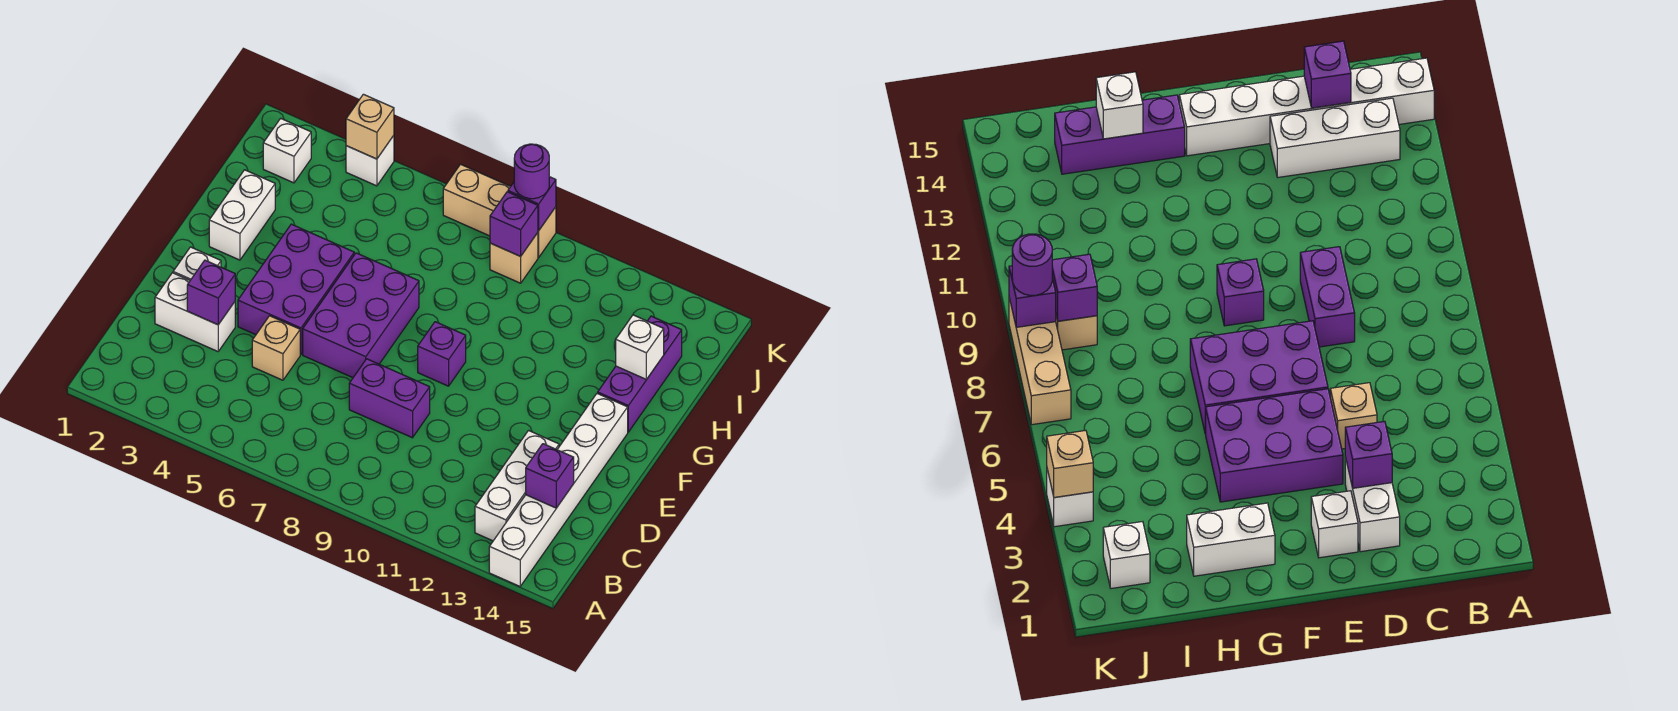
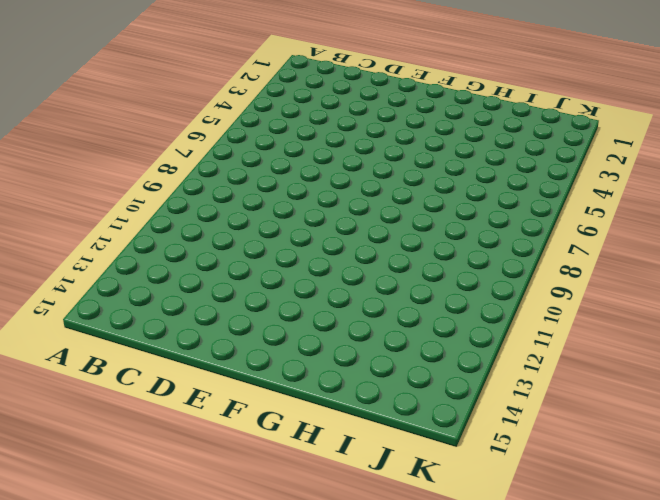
none -> white 1x6 brick [489,393,628,586]
none -> white 1x3 brick [475,431,559,541]
none -> white 1x2 brick [155,273,235,351]

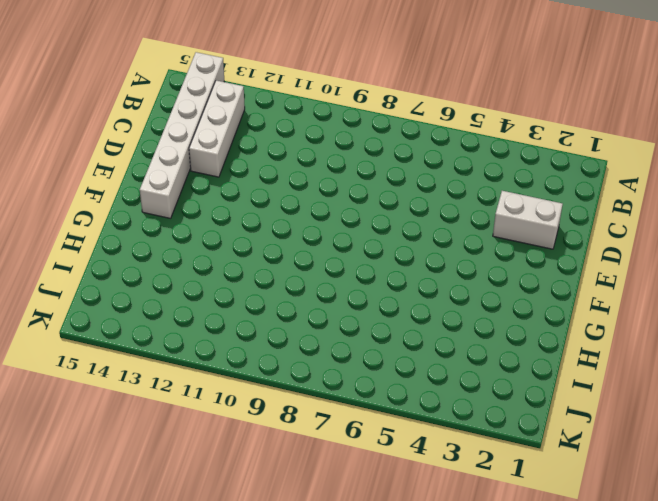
none -> tan 1x1 brick [252,316,300,380]
none -> purple 1x2 brick [349,359,430,438]
none -> white 1x1 brick [173,247,221,280]

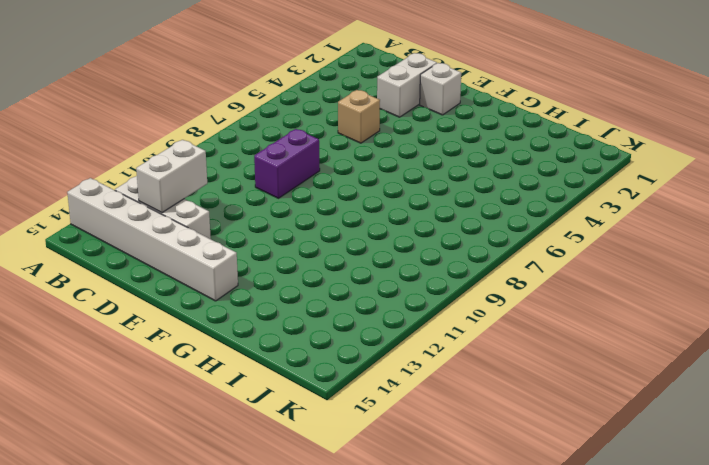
white 1x2 brick [136,140,207,213] -> white 1x2 brick turned to [209,170,275,260]
none -> purple 2x3 brick [238,224,354,355]
none -> purple 2x3 brick [303,253,419,378]
none -> purple 1x1 brick [418,322,466,386]

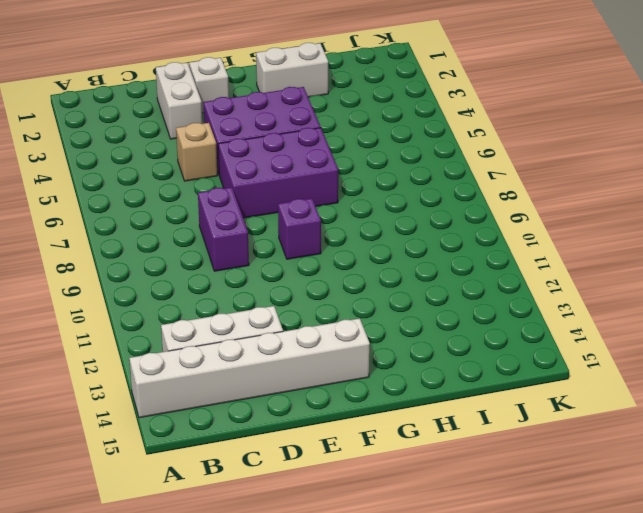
none -> purple 1x3 brick [598,316,682,432]
none -> white 1x1 brick [263,118,311,183]
none -> tan 1x1 brick [490,233,538,283]

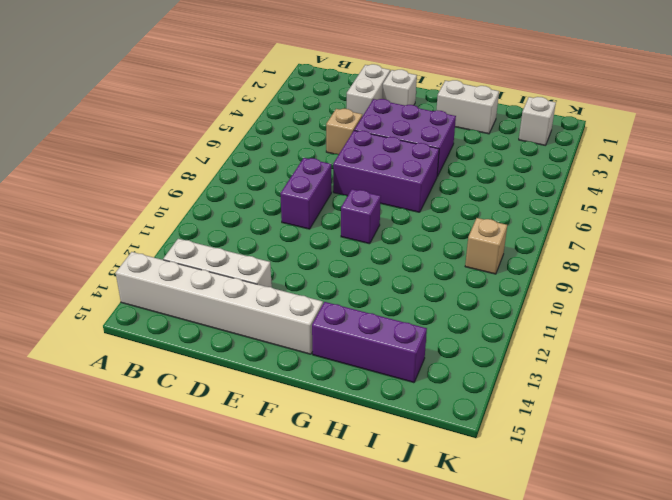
none -> white 1x1 brick [346,136,394,186]
none -> tan 1x3 brick [443,164,556,257]
none -> purple 1x1 brick [526,444,574,508]

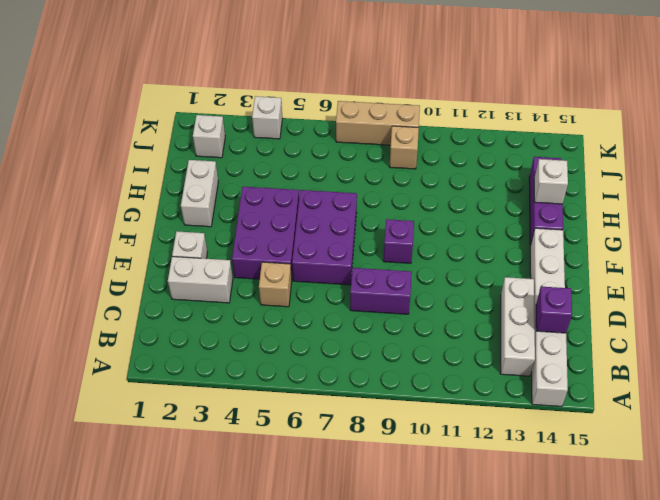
none -> purple 1x1 brick [187,260,235,325]
none -> purple 1x1 brick [490,192,538,256]
none -> tan 1x1 brick [346,94,394,159]

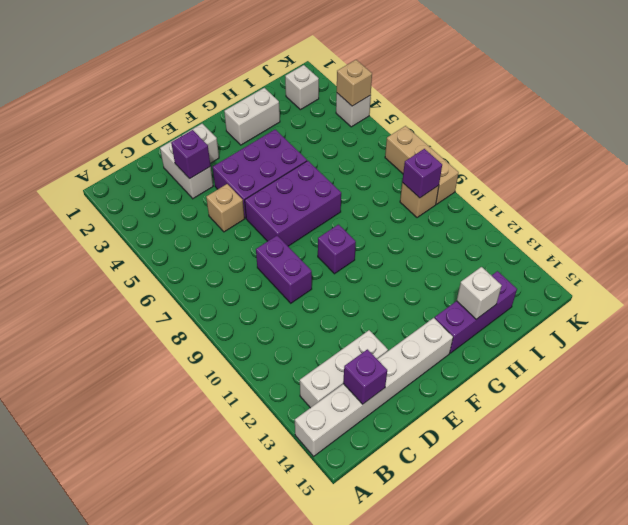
none -> purple 1x1 brick [508,177,556,231]
none -> purple 1x1 round brick [514,144,549,199]

